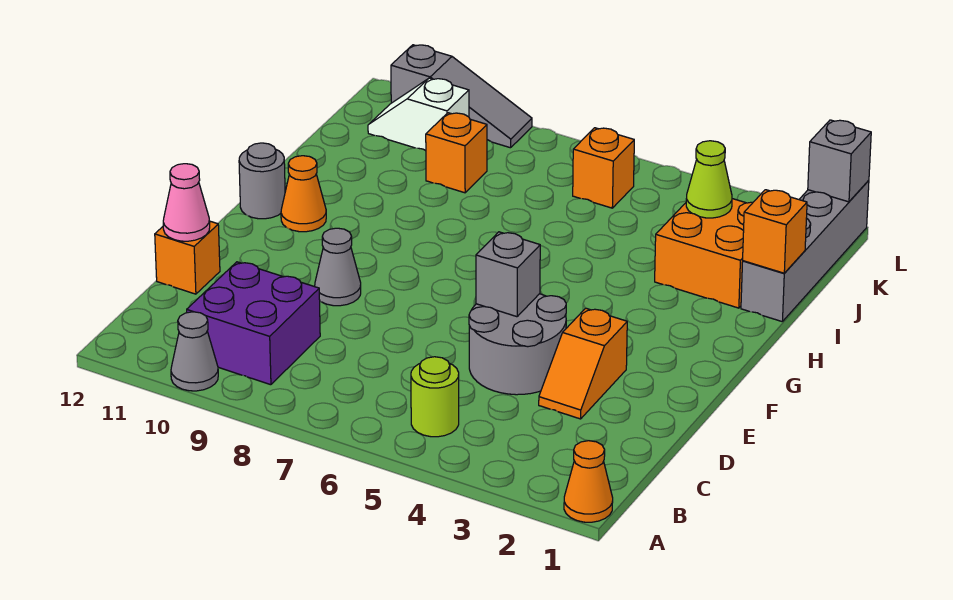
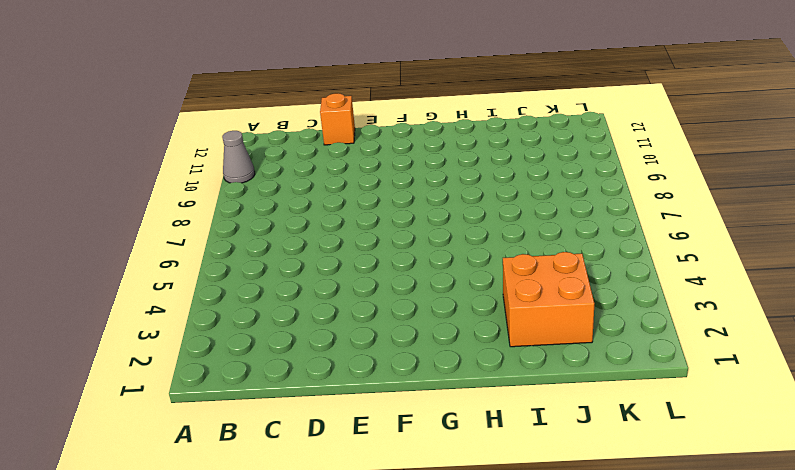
none -> orange 1x1 cone [564,441,613,522]
none -> lime 1x1 round brick [411,357,459,437]
none -> purple 2x2 brick [187,262,320,385]

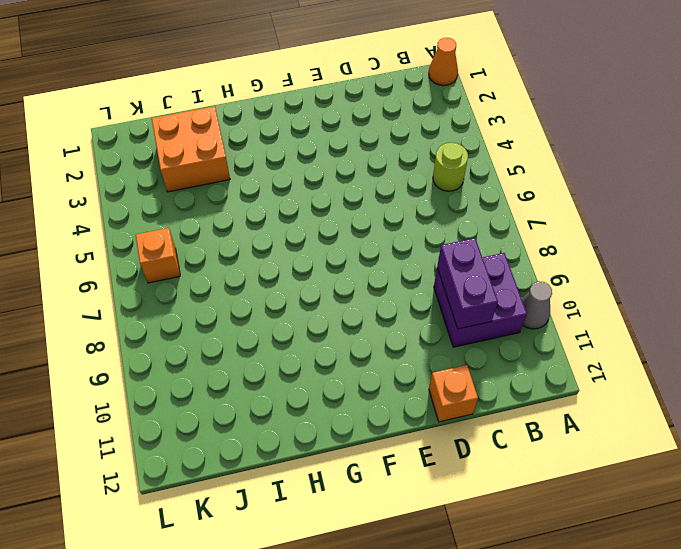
purple 1x2 brick [437,238,498,329] -> none
none -> orange 1x2 slope [539,308,627,419]
none -> grey 2x2 round brick [469,294,566,395]
none -> grey 1x1 cone [315,228,361,306]

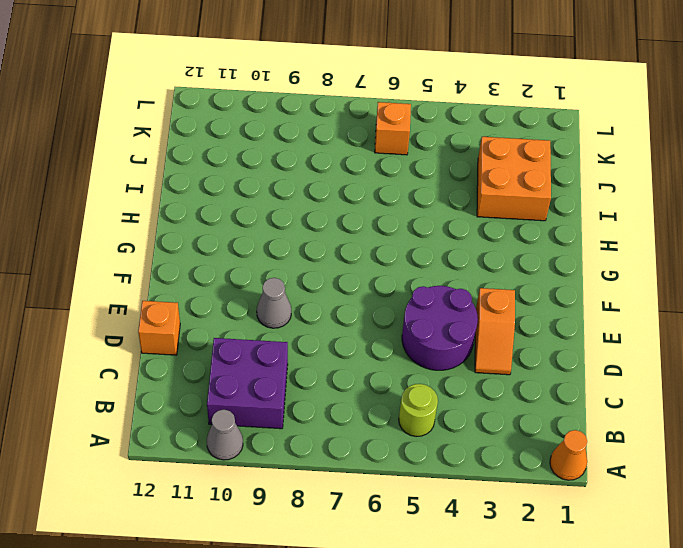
purple 2x2 round brick [402,286,478,370] -> grey 2x2 round brick [469,294,566,395]
none -> orange 1x1 cone [281,156,326,232]
none -> grey 1x1 round brick [239,143,285,219]
none -> grey 1x4 brick [741,180,869,321]

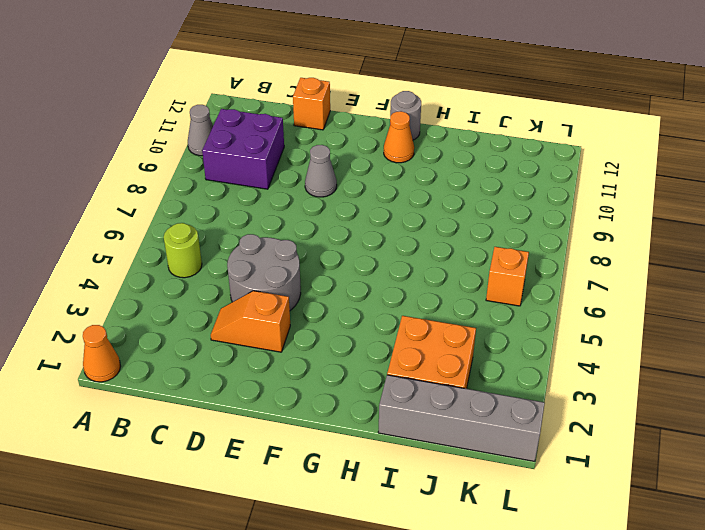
none -> orange 1x1 brick [426,113,487,193]
none -> white 1x2 slope [368,78,469,151]
none -> grey 1x3 slope [391,45,532,148]

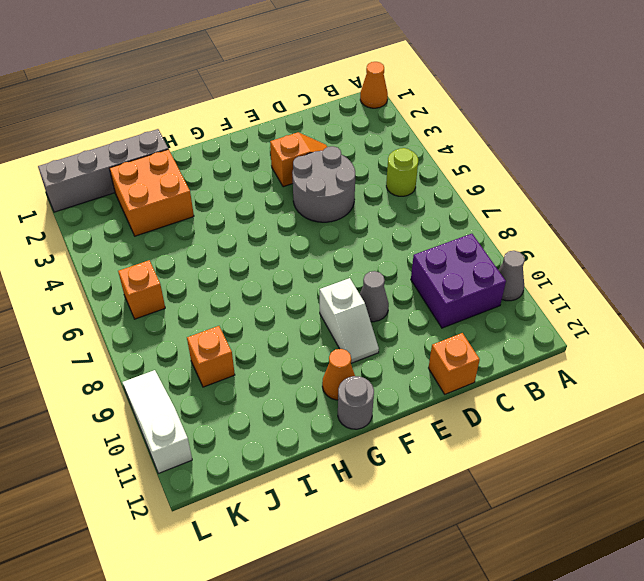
white 1x2 slope [320,278,379,363] -> white 1x2 slope moved to [368,78,469,151]
white 1x3 slope [122,370,192,473] -> grey 1x3 slope [391,45,532,148]
none -> pink 1x1 cone [163,164,210,241]
none -> grey 1x1 brick [476,232,540,317]
none -> orange 1x1 brick [743,190,807,273]

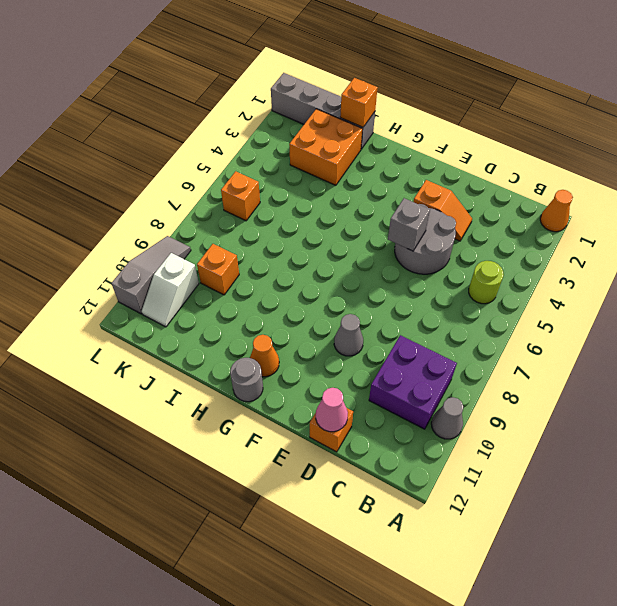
none -> lime 1x1 cone [686,141,732,218]
none -> grey 1x1 brick [808,120,871,202]

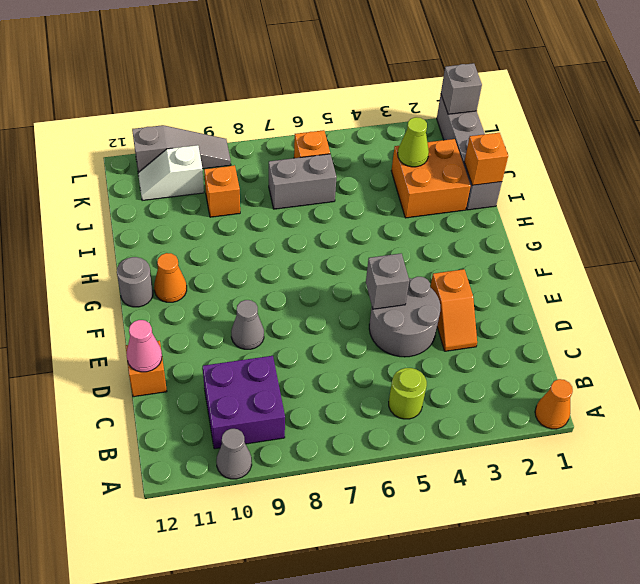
grey 1x2 brick [269,154,337,209] -> none

